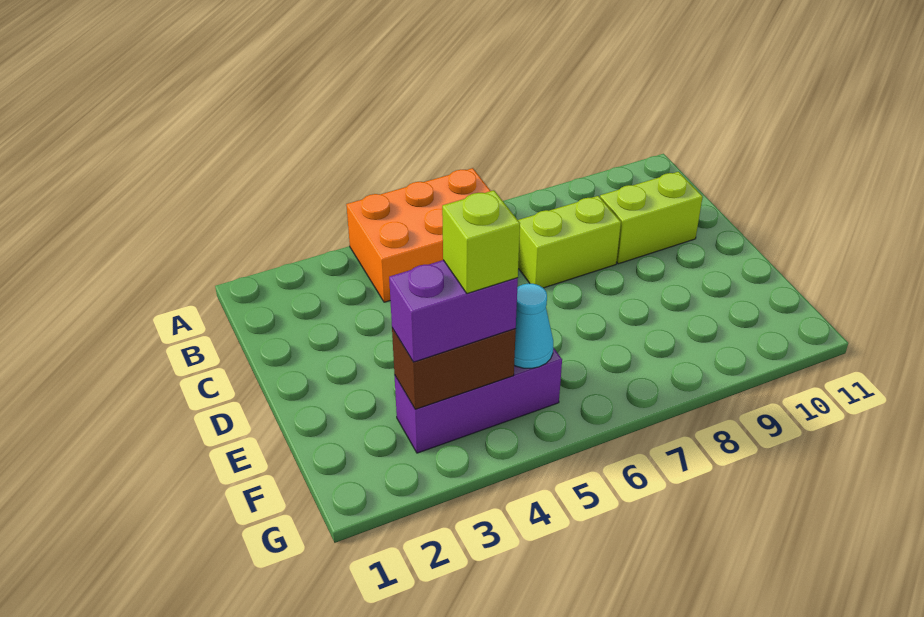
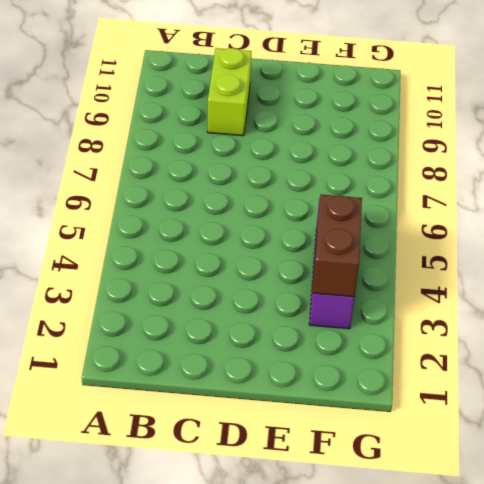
none -> orange 2x3 brick [346,168,490,302]
none -> lime 1x2 brick [518,196,621,288]

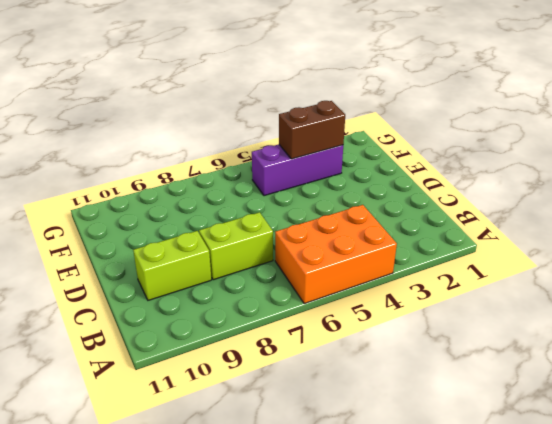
none -> cyan 1x1 cone [514,283,553,368]
none -> purple 1x2 brick [389,260,518,362]

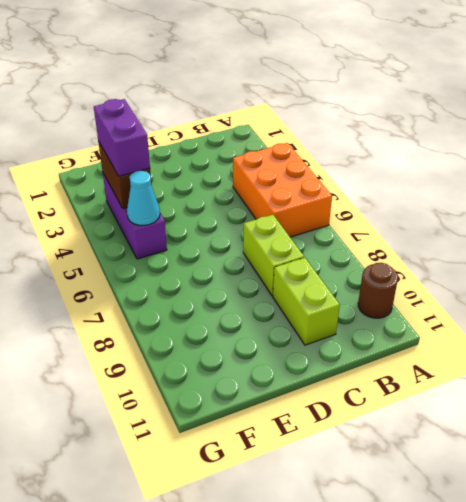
brown 1x1 round brick [358,263,398,318] -> none
none -> lime 1x1 brick [442,190,520,294]

